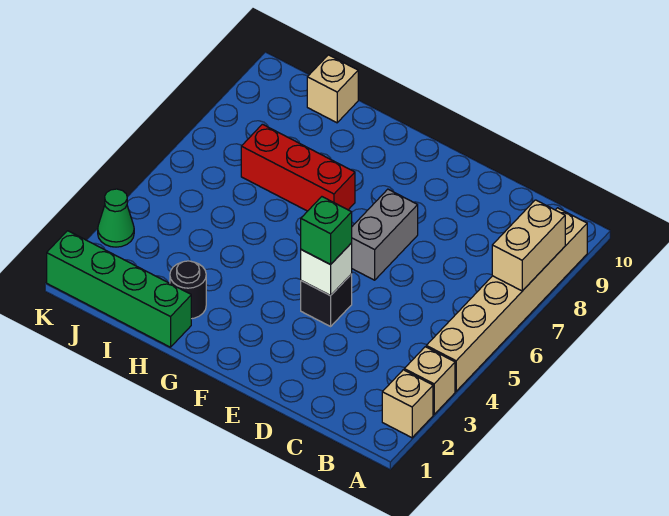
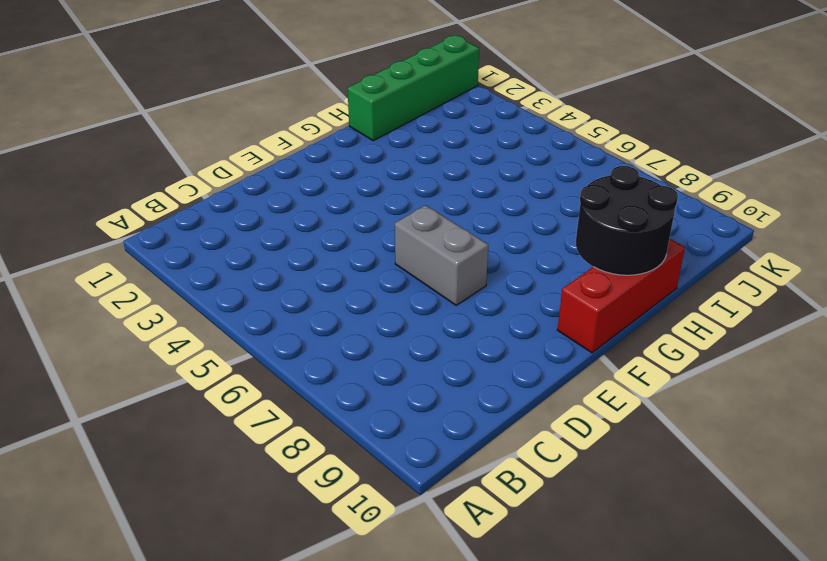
red 1x3 brick [558,239,685,353] -> red 1x3 brick moved to [241,124,355,211]
black 2x2 round brick [576,166,678,275] -> none
none -> tan 1x1 brick [382,370,433,438]
none -> tan 1x1 brick [404,347,455,414]
none -> tan 1x6 brick [426,208,587,391]

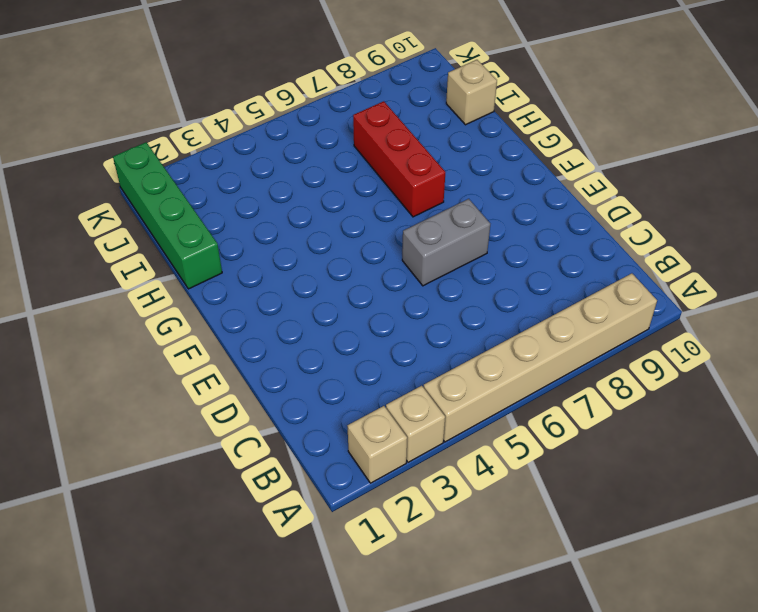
none -> black 1x1 brick [301,274,352,326]
none -> black 1x1 round brick [170,261,206,319]
none -> green 1x1 cone [98,189,134,247]

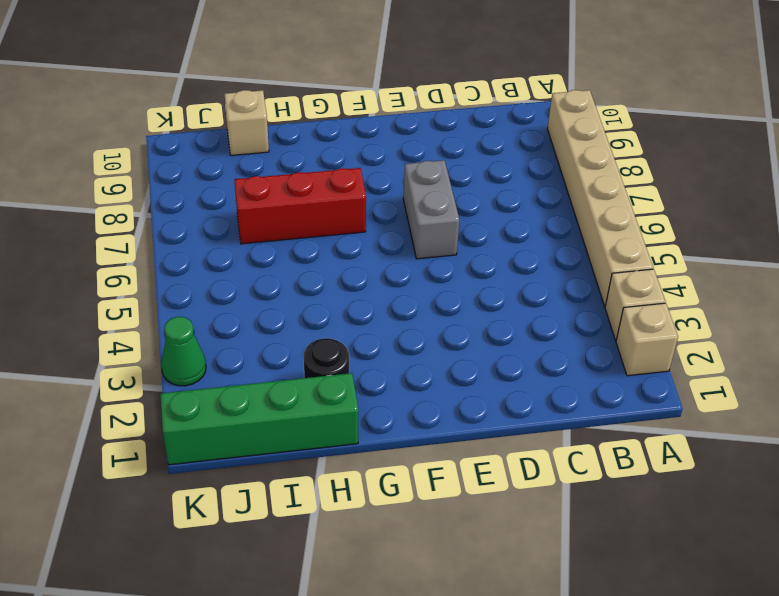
none -> black 1x1 brick [301,274,352,326]
none -> tan 1x2 brick [492,200,565,291]
none -> white 1x1 brick [301,243,352,296]

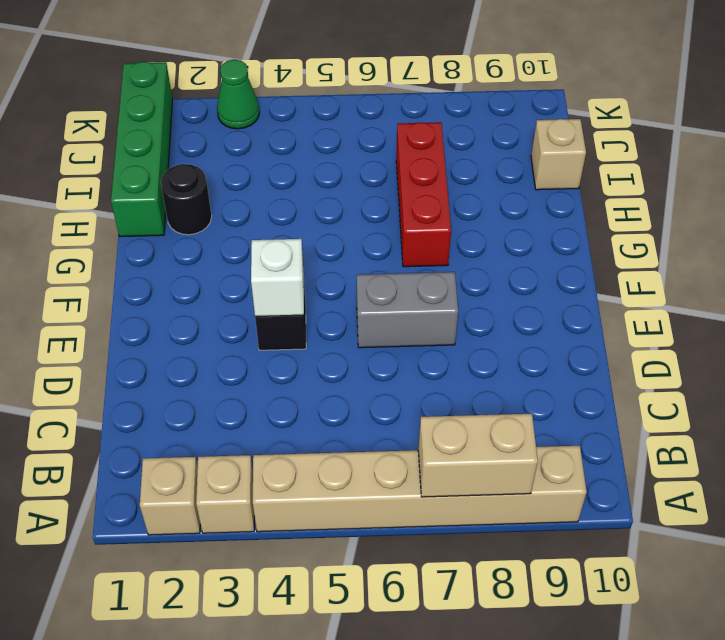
none -> green 1x1 brick [301,197,352,264]

